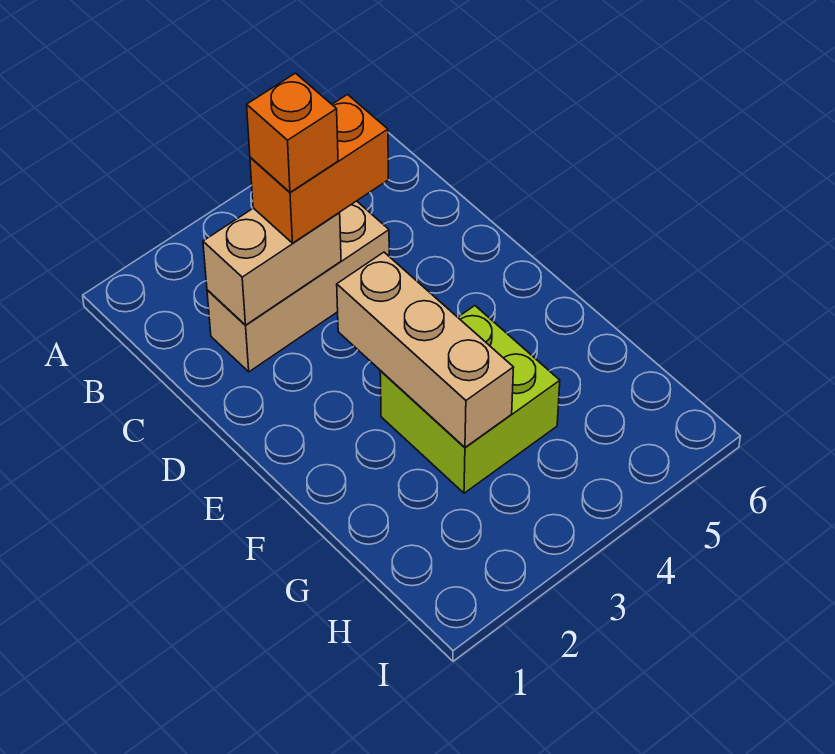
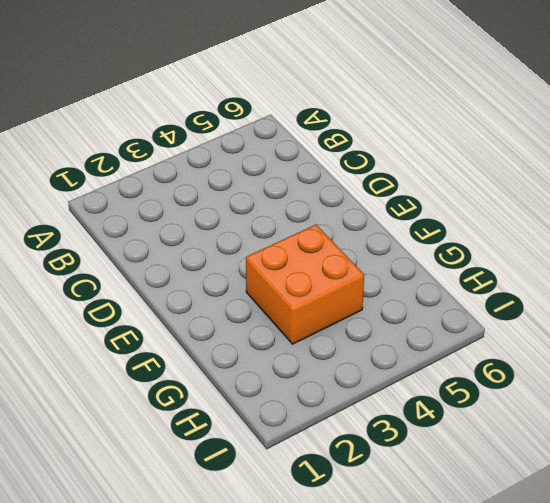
orange 2x2 brick [246,225,364,344] -> lime 2x2 brick [380,306,560,493]
none -> tan 1x3 brick [207,201,389,372]
none -> tan 1x2 brick [203,208,341,325]

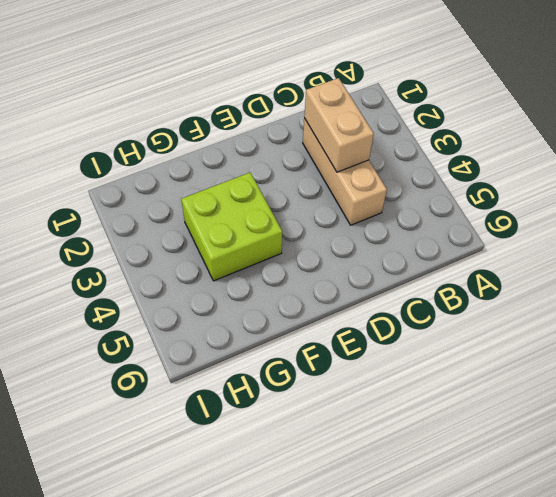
none -> tan 1x3 brick [337,252,514,447]
none -> orange 1x2 brick [250,95,388,243]

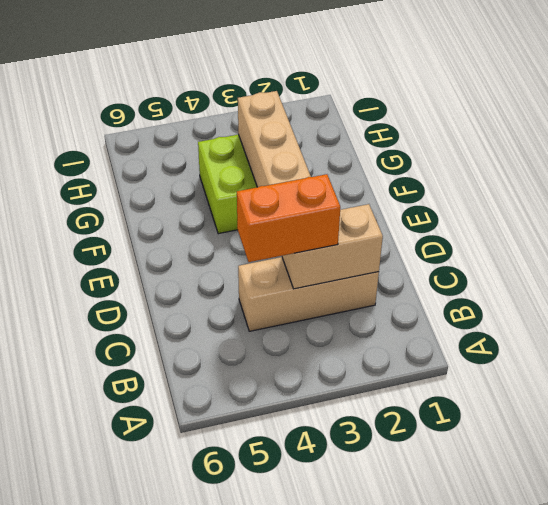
none -> orange 1x1 brick [247,73,338,192]

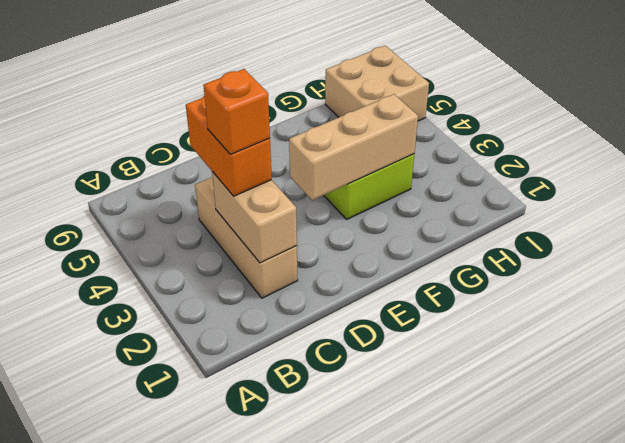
tan 2x2 brick [325,46,429,121] -> none

